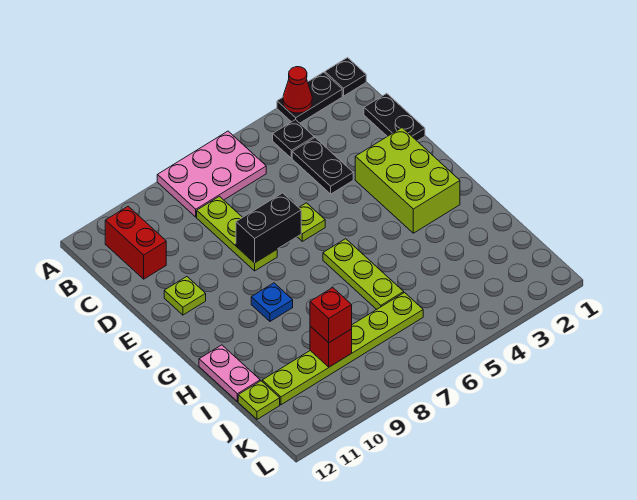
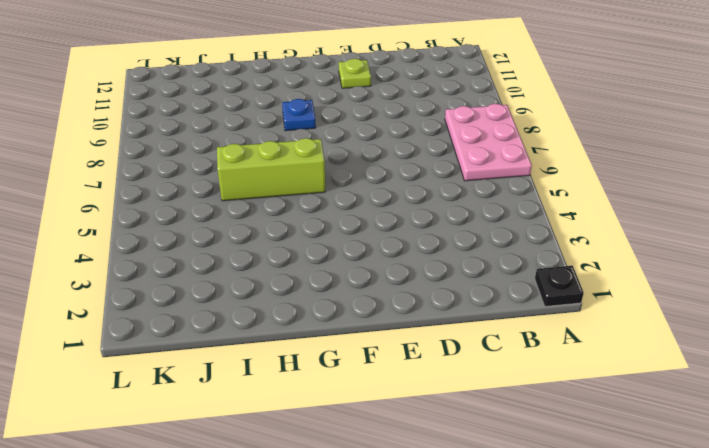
lime 1x3 brick [217,138,325,201] -> lime 1x3 plate [323,239,404,309]
none -> black 1x2 plate [277,72,342,123]
none -> black 1x1 plate [273,119,314,158]
none -> red 1x2 brick [105,206,166,279]

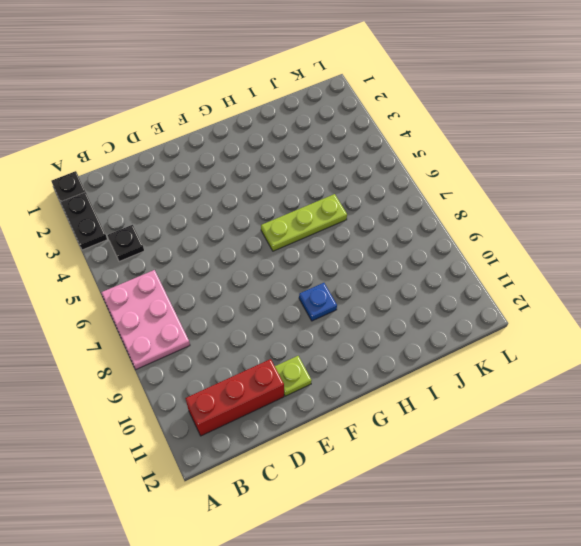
red 1x3 brick [185,359,284,436] -> red 1x2 brick [105,206,166,279]
none -> black 1x2 plate [364,93,425,141]
none -> black 1x2 plate [292,138,353,194]
none -> lime 1x3 plate [197,196,277,271]

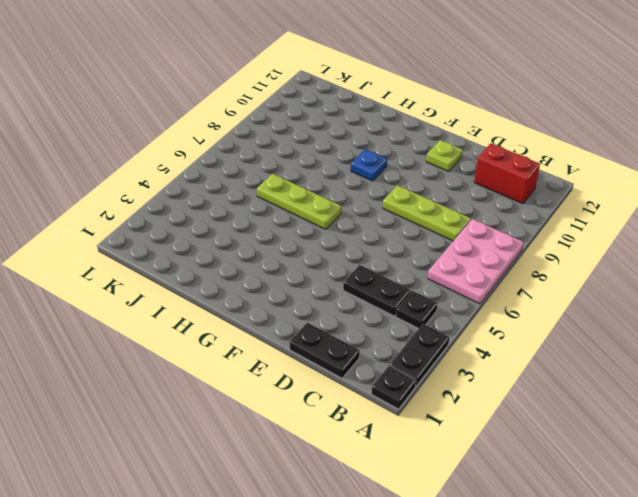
none -> lime 2x3 brick [355,128,460,233]
none -> lime 1x1 plate [298,203,325,241]
none -> pink 1x2 plate [199,345,260,401]

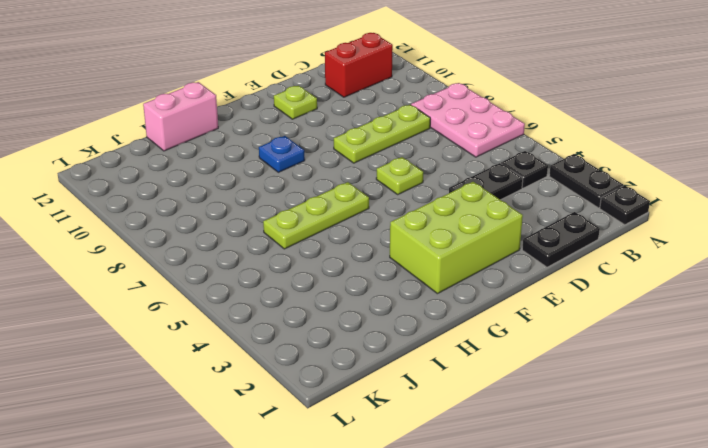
pink 1x2 brick [143,82,218,151] -> pink 1x2 plate [199,345,260,401]
none -> lime 1x6 plate [262,293,423,405]
none -> lime 1x1 plate [238,381,280,419]
none -> red 1x1 cone [283,67,312,113]

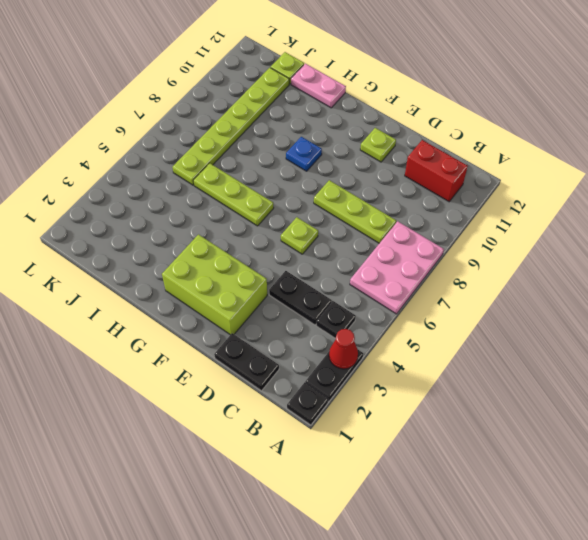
none -> black 1x2 brick [236,193,301,263]
none -> red 1x1 brick [310,326,352,367]
none -> red 1x1 brick [310,288,352,343]

